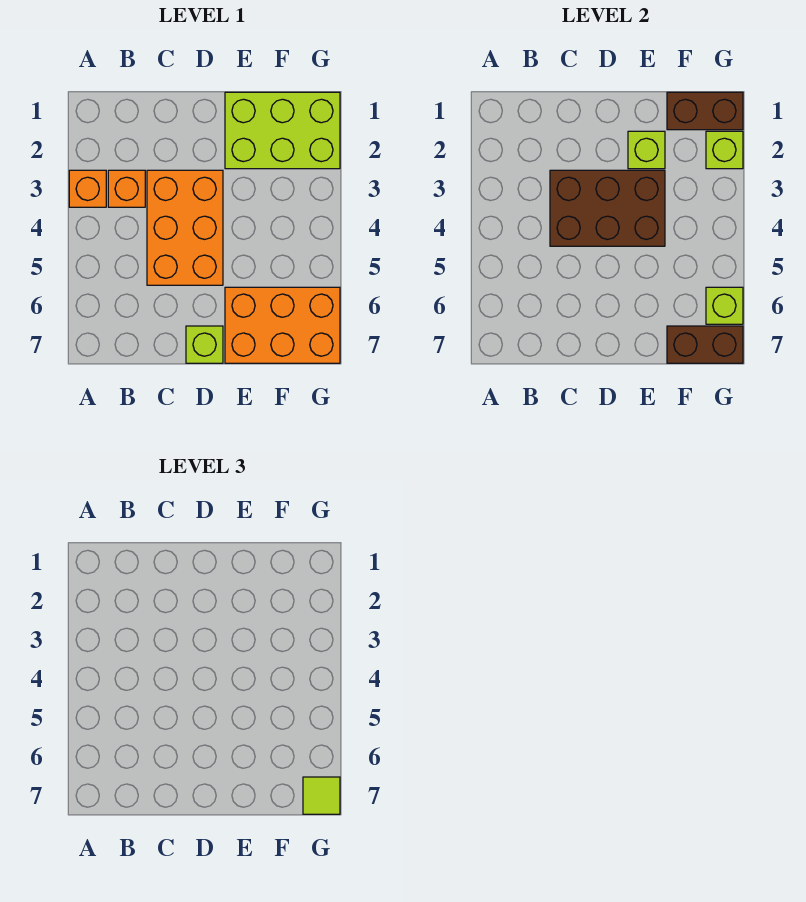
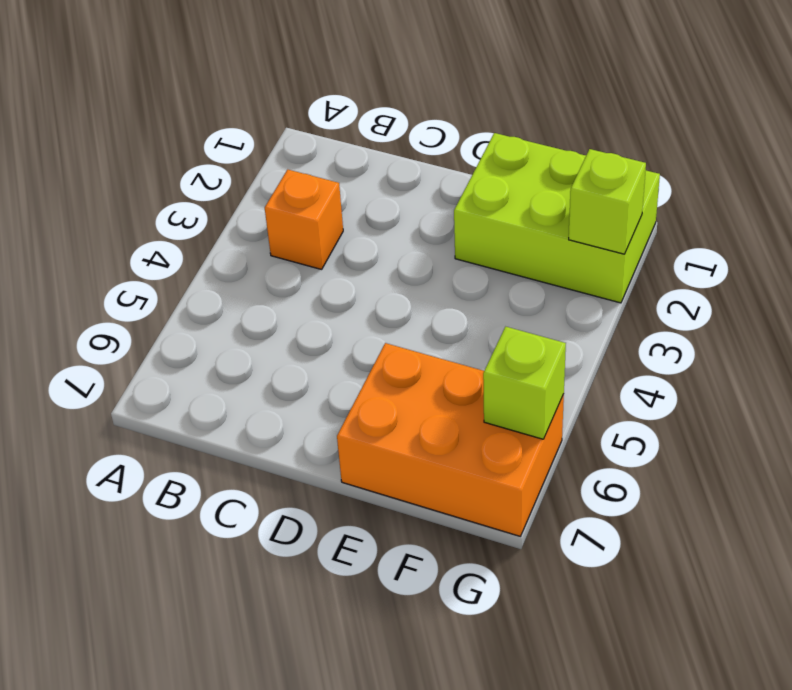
none -> orange 1x1 brick [69,170,106,207]
none -> orange 2x3 brick [147,170,223,285]
none -> lime 1x1 brick [186,326,223,363]

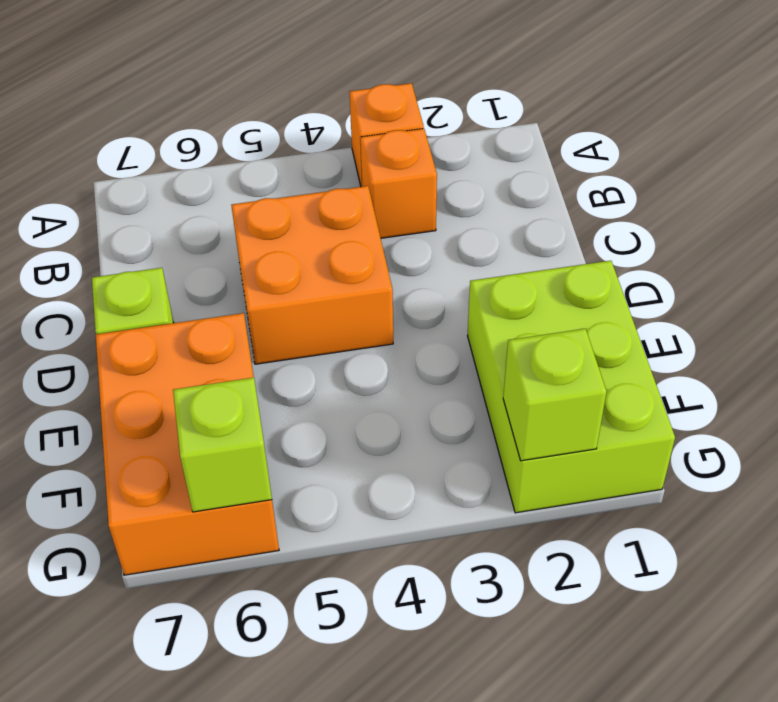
orange 2x2 brick [231,186,393,364] -> orange 2x3 brick [147,170,223,285]
none -> brown 2x3 brick [550,170,665,246]
none -> lime 1x1 brick [628,131,665,169]
none -> brown 1x2 brick [667,92,743,130]

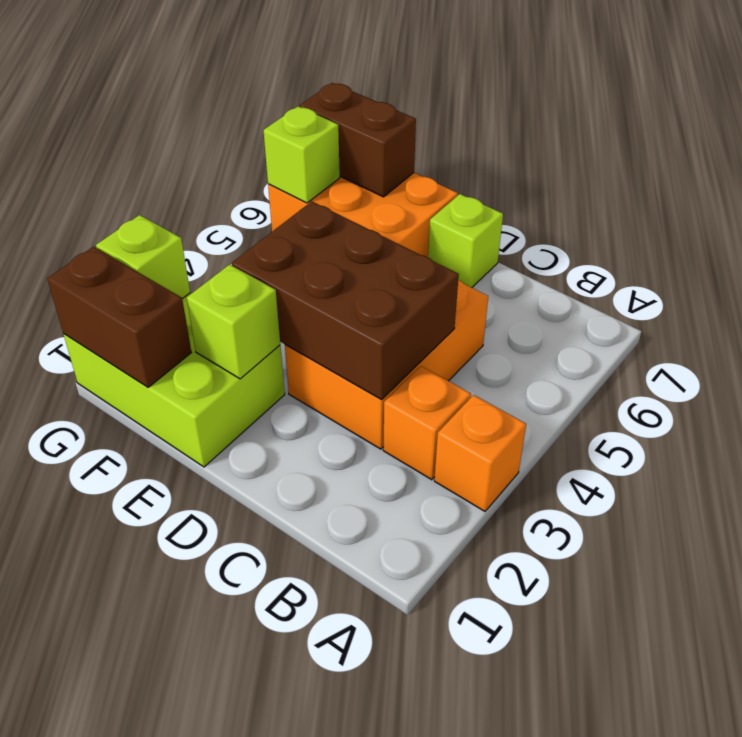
none -> lime 1x1 tile [303,777,340,814]

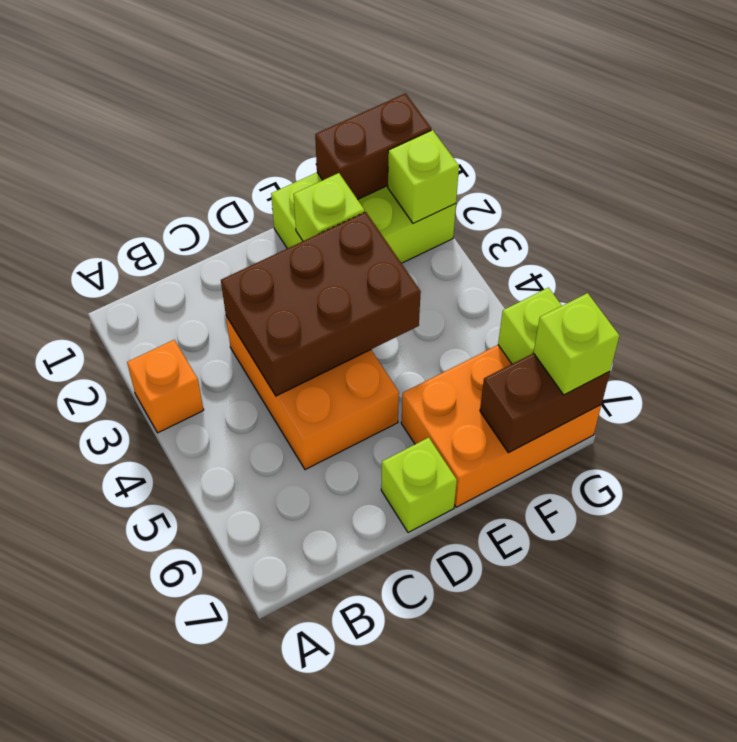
lime 1x1 brick [534,293,619,395] -> lime 1x1 tile [303,777,340,814]
none -> orange 1x1 brick [108,170,145,207]

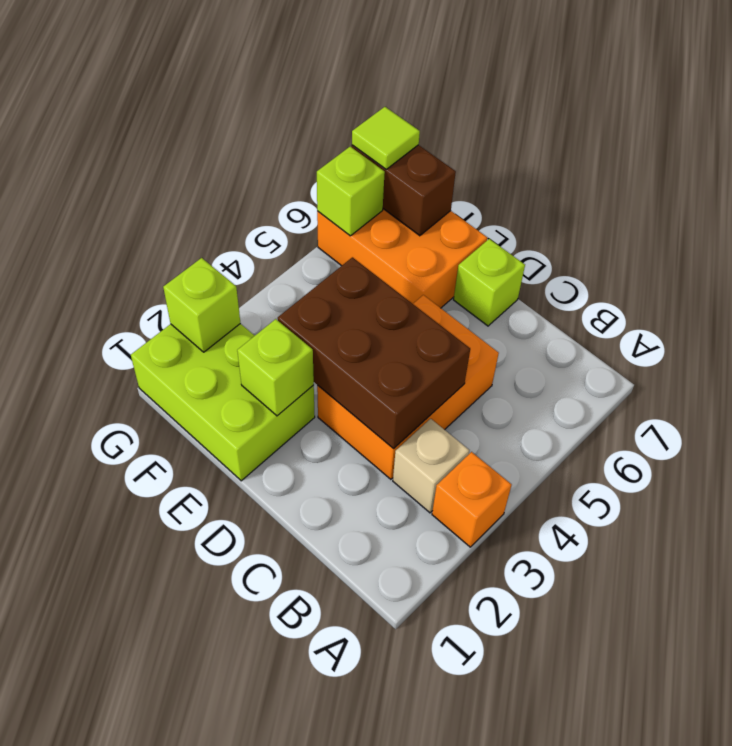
tan 1x1 brick [393,419,469,513] -> orange 1x1 brick [108,170,145,207]
none -> brown 1x2 brick [667,92,743,130]

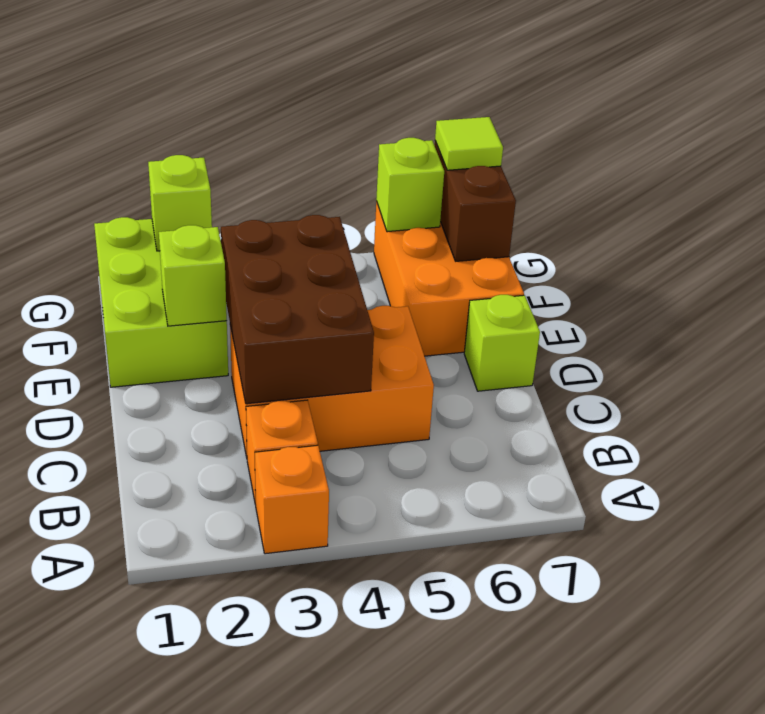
none -> brown 1x2 brick [667,92,743,130]

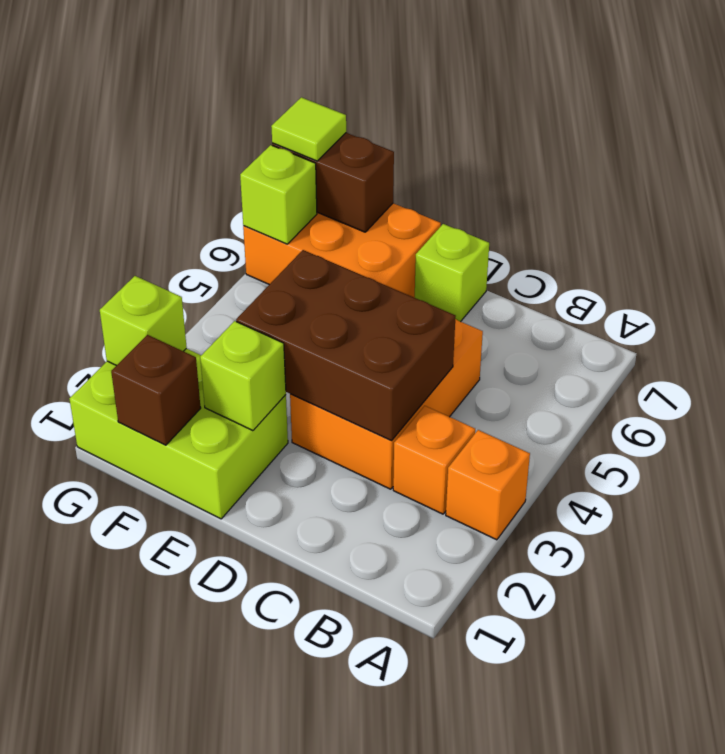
brown 1x1 brick [111,335,201,445] -> brown 1x2 brick [667,92,743,130]

